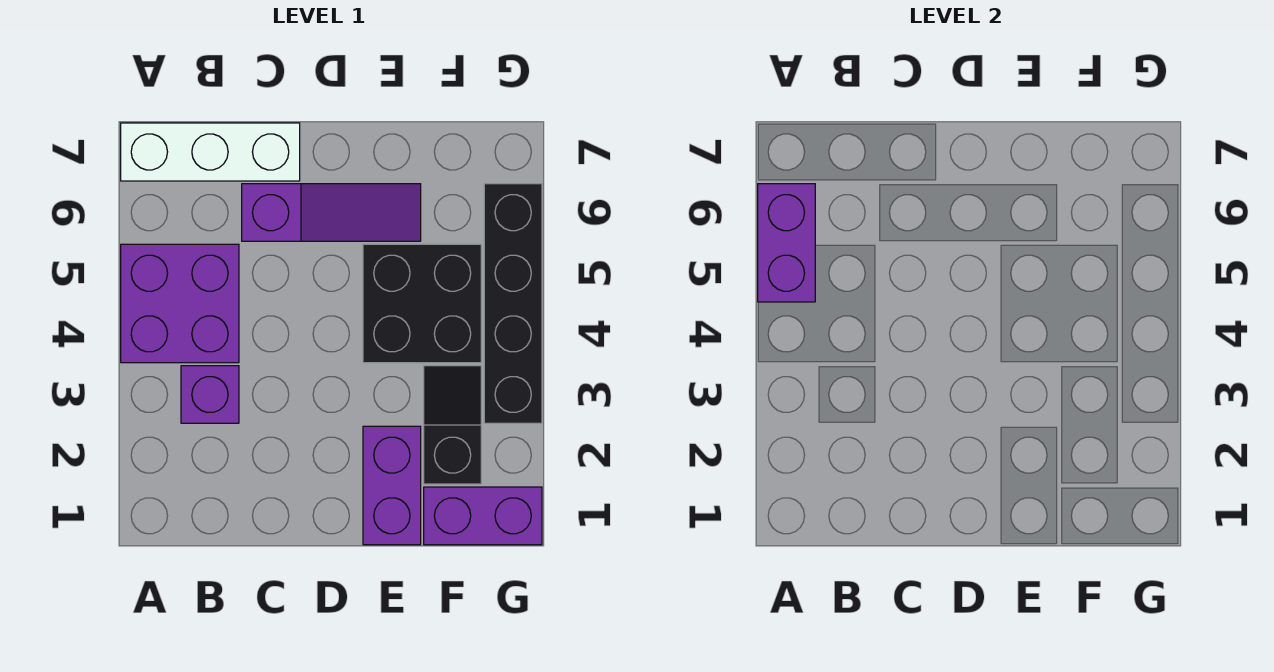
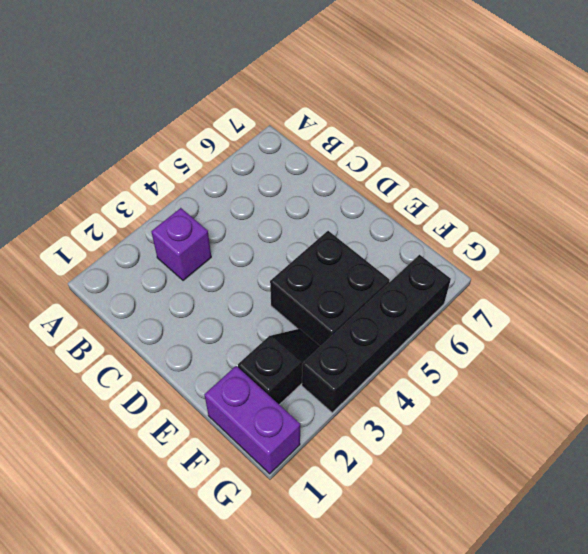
none -> purple 2x2 brick [121,244,239,363]
none -> white 1x3 brick [121,123,300,181]

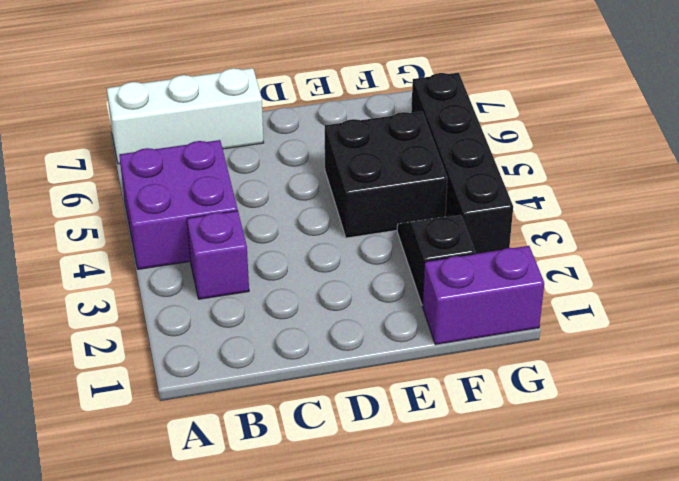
none -> purple 1x3 slope [242,184,421,241]
none -> purple 1x2 brick [363,426,421,545]

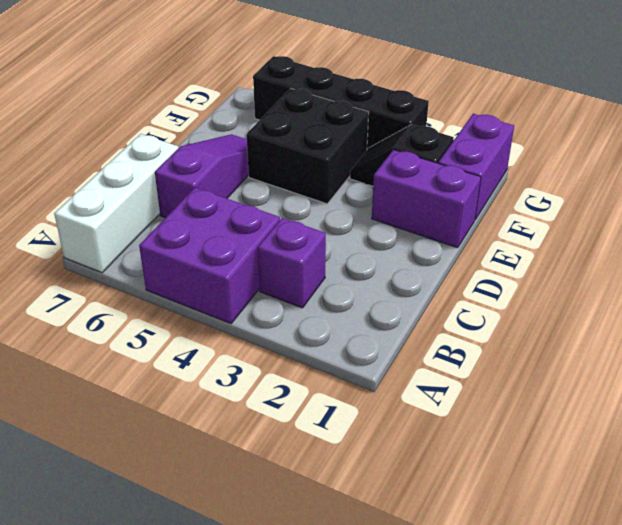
none -> purple 1x2 brick [758,184,815,302]

